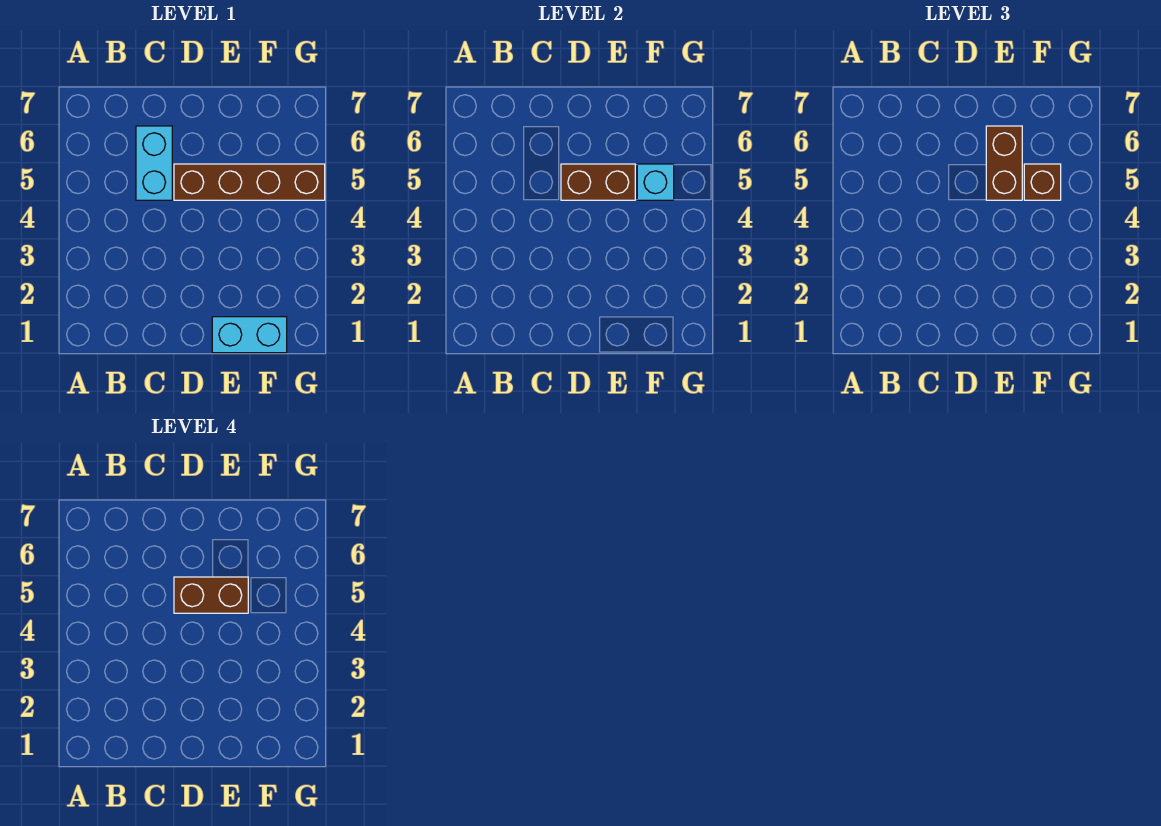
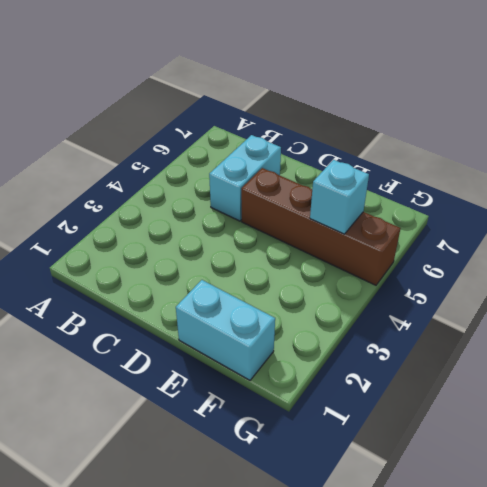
none -> brown 1x2 brick [561,164,635,200]
none -> brown 1x2 brick [986,126,1022,200]

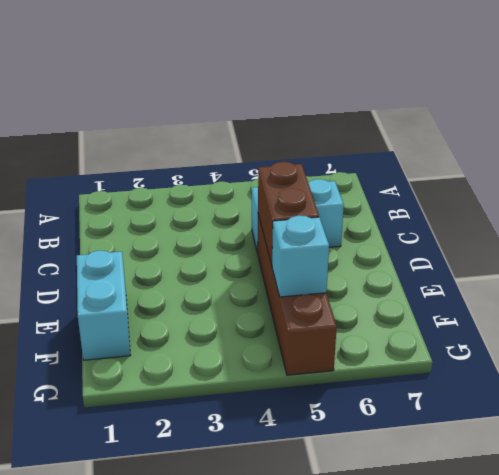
none -> brown 1x2 brick [986,126,1022,200]
none -> brown 1x1 brick [1024,164,1061,200]

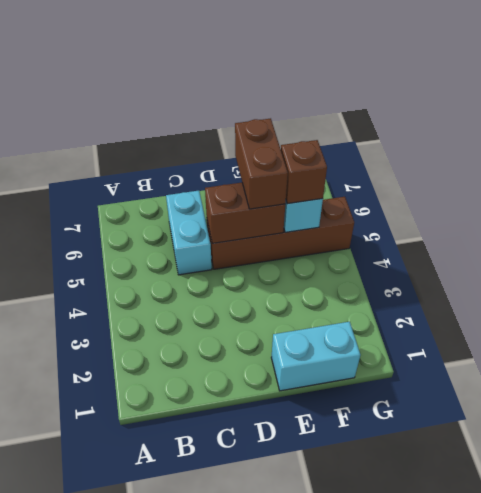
none -> brown 1x2 brick [174,577,248,613]

